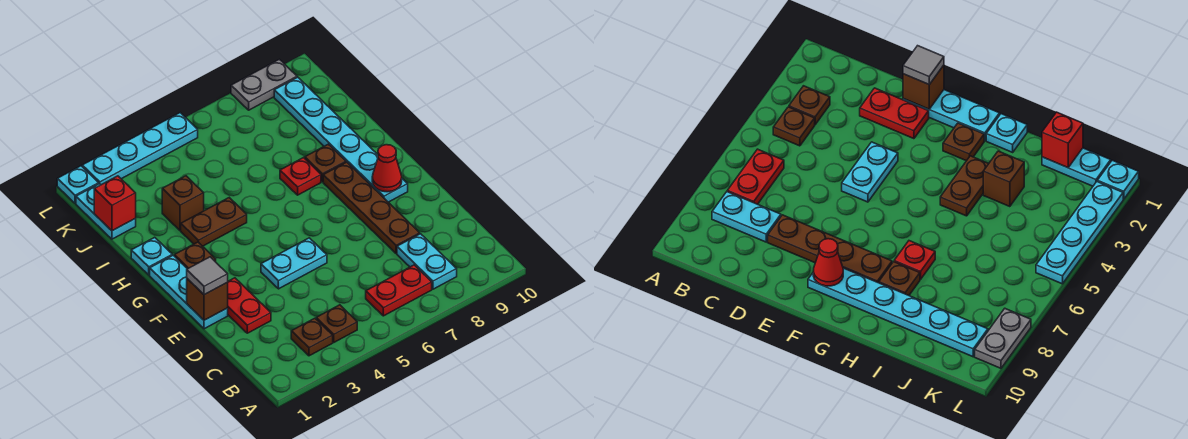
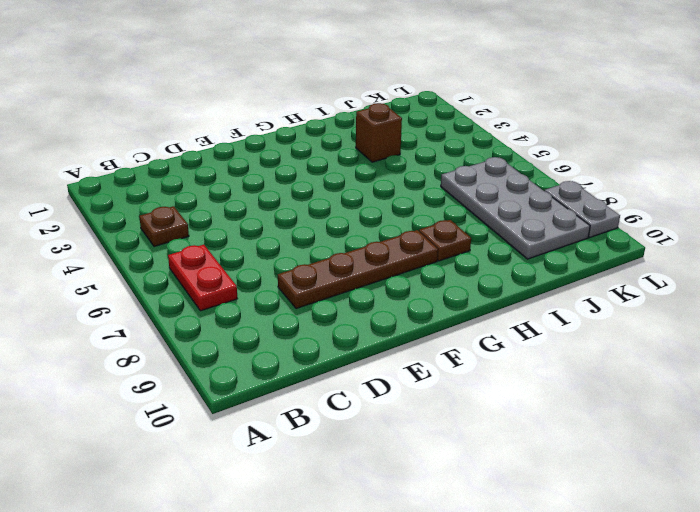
grey 2x4 plate [441,157,590,259] -> cyan 1x6 plate [274,77,408,202]
none -> brown 1x1 plate [291,318,333,356]
none -> cyan 1x2 plate [397,234,457,289]
none -> red 1x2 plate [228,278,271,333]

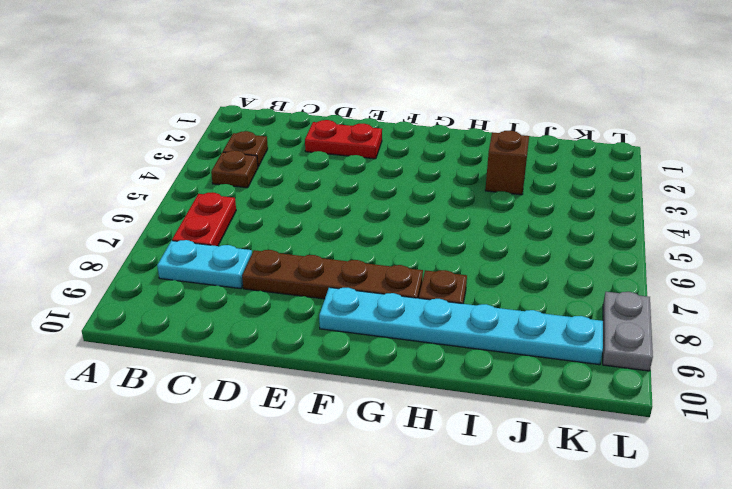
none -> cyan 1x3 plate [150,255,228,329]
none -> cyan 1x2 plate [261,238,327,289]
none -> brown 1x1 plate [174,242,216,269]

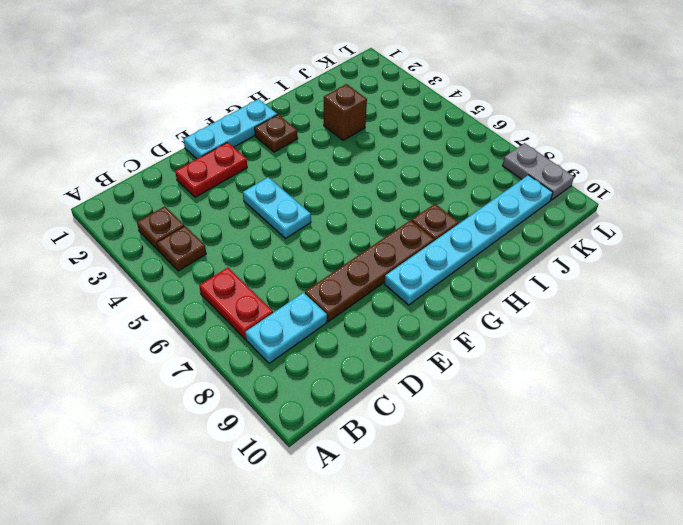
none -> cyan 1x1 plate [131,237,172,275]
none -> brown 1x2 plate [181,198,247,246]
none -> red 1x1 plate [280,158,321,195]

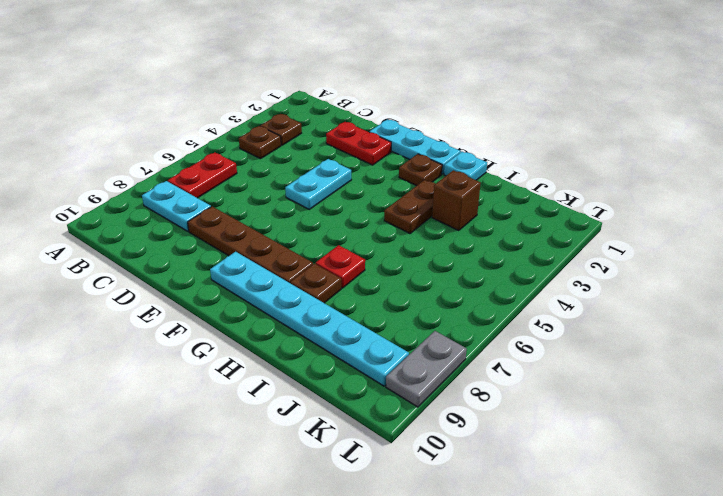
none -> cyan 1x2 plate [76,184,136,239]
none -> cyan 1x1 plate [57,166,99,203]
none -> cyan 1x4 plate [82,113,198,185]

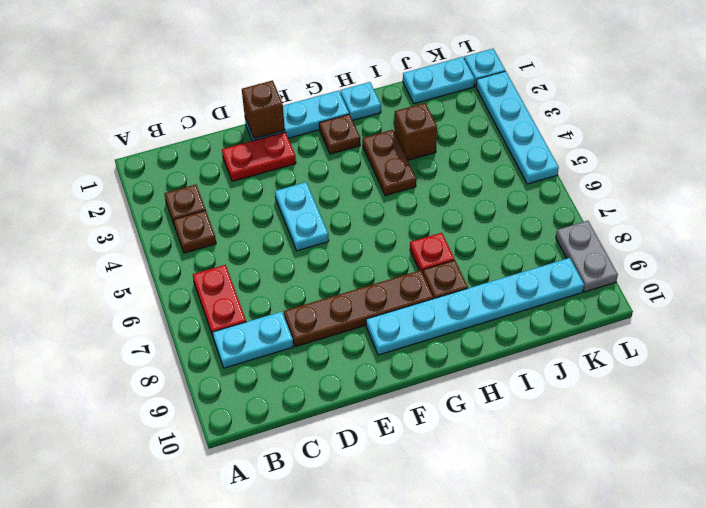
none -> red 1x1 cone [372,145,402,192]
none -> red 1x1 brick [94,176,136,231]
none -> grey 1x1 tile [187,257,228,295]

